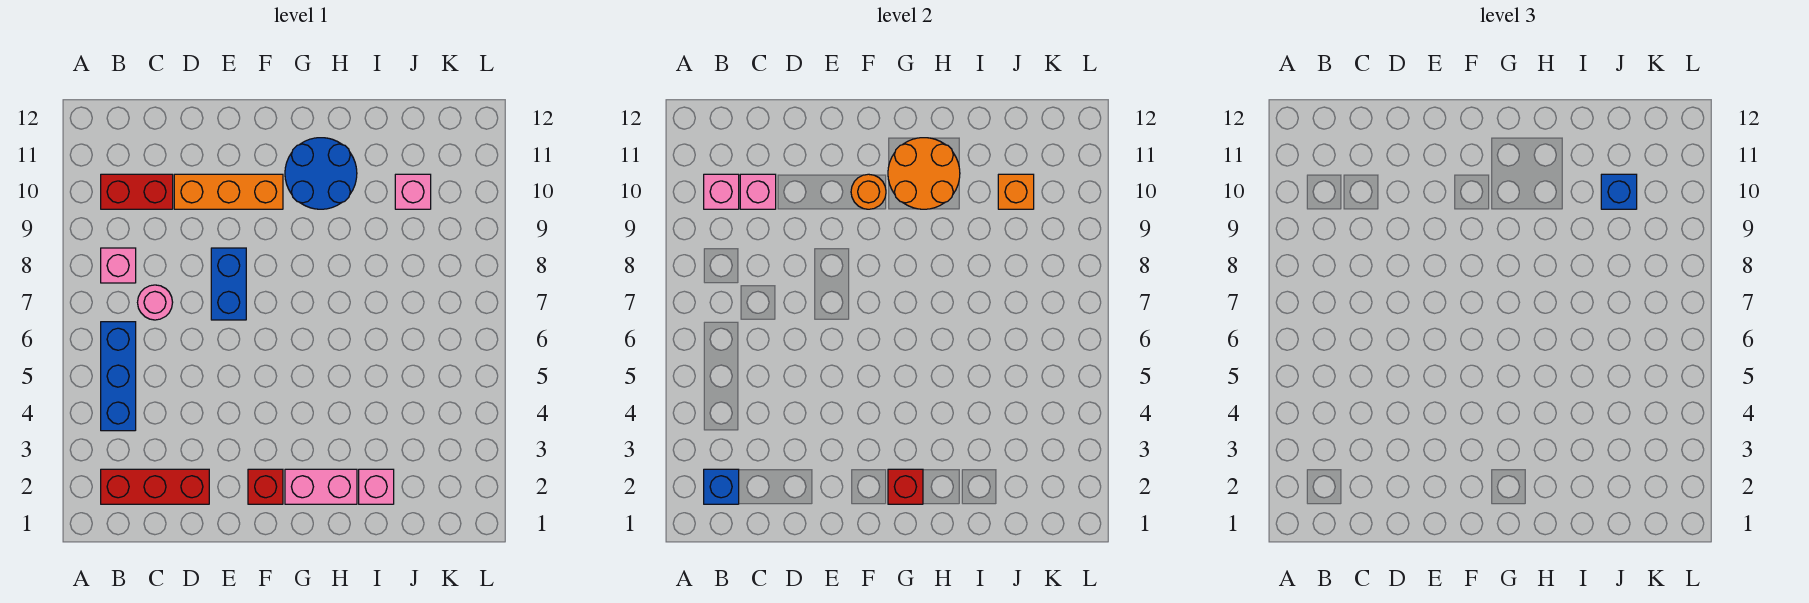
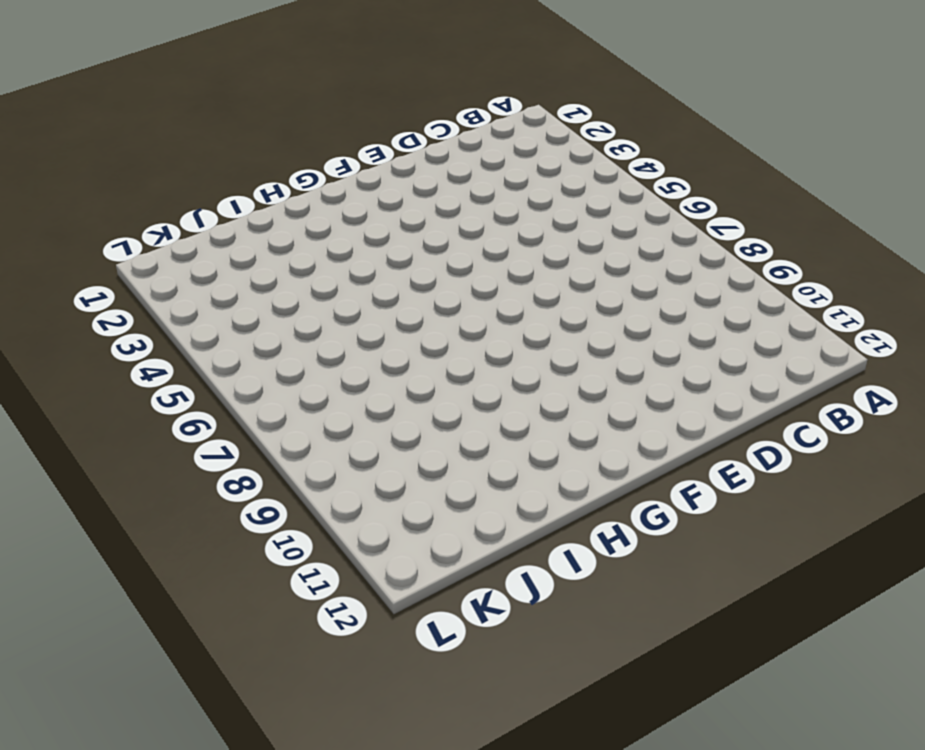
none -> red 1x3 brick [101,469,209,504]
none -> blue 1x3 brick [101,322,136,431]
none -> pink 1x1 brick [101,248,136,283]

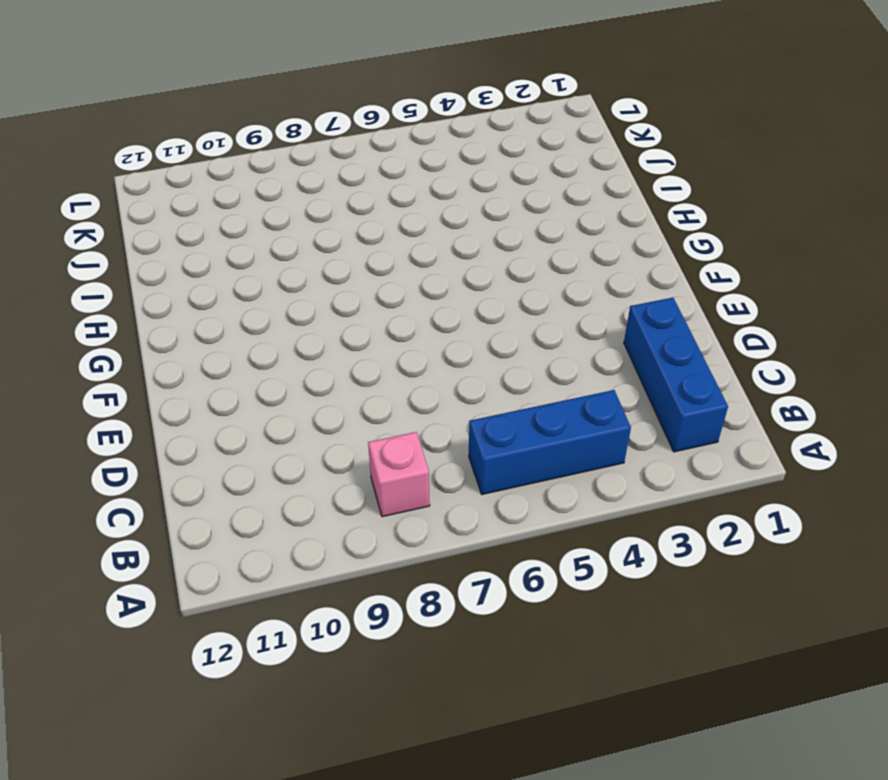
blue 1x3 brick [624,297,728,452] -> red 1x3 brick [101,469,209,504]
none -> red 1x2 brick [101,174,173,209]
none -> pink 1x1 round brick [138,285,173,320]
none -> orange 1x3 brick [174,174,283,209]

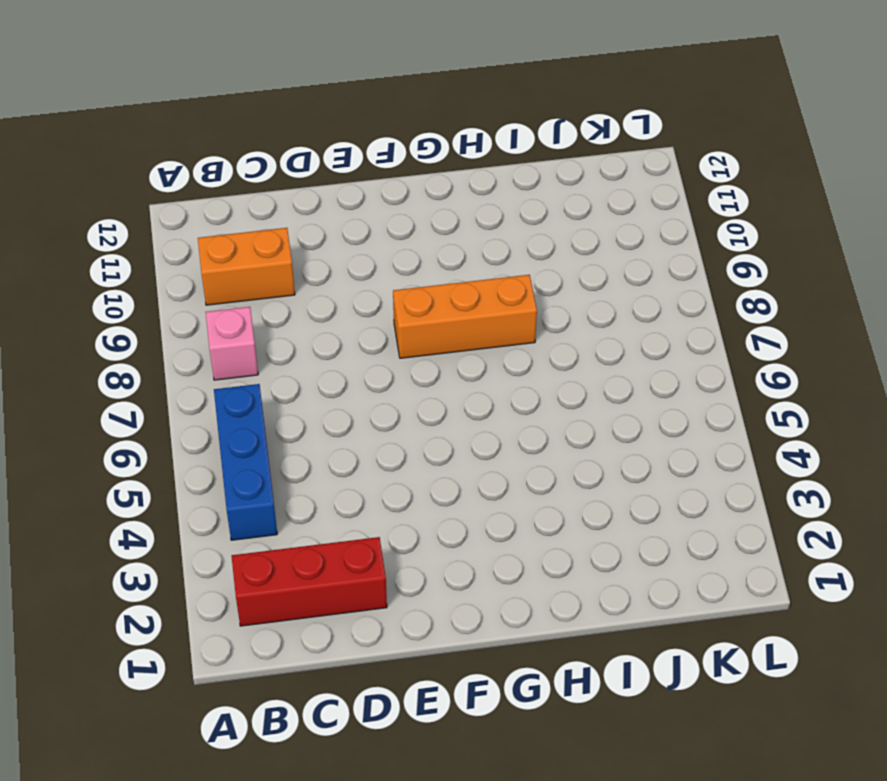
orange 1x2 brick [198,228,295,305] -> red 1x2 brick [101,174,173,209]
orange 1x3 brick [393,275,537,358] -> orange 1x3 brick moved to [174,174,283,209]
none -> pink 1x1 round brick [138,285,173,320]
none -> blue 1x2 brick [211,248,246,320]
none -> red 1x1 brick [248,469,283,504]

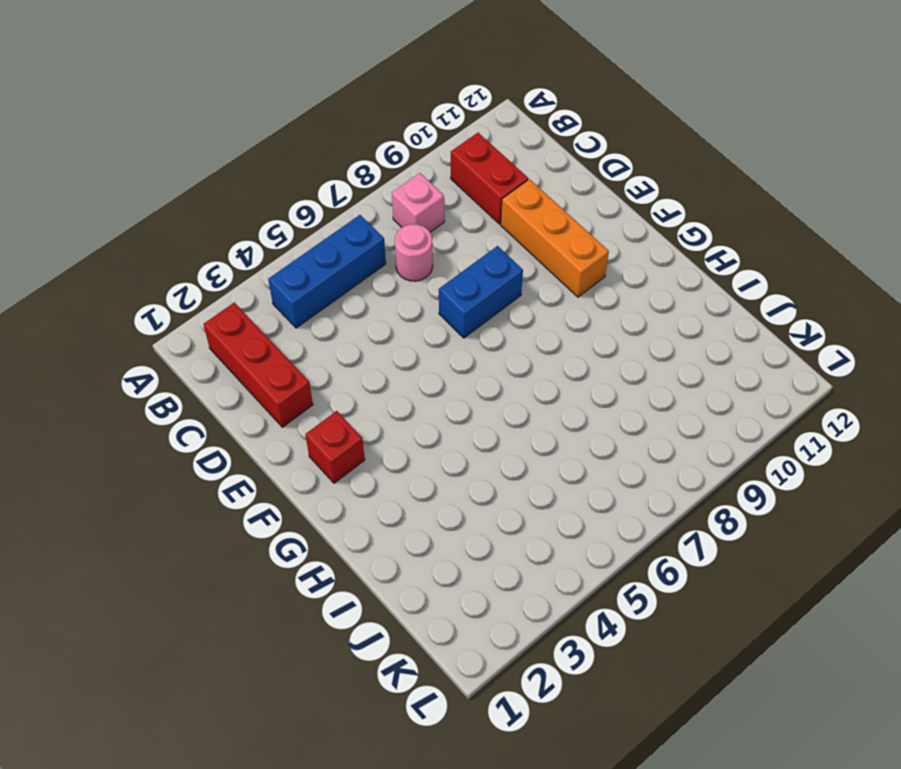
none -> pink 1x2 brick [285,469,357,504]
none -> blue 2x2 round brick [285,138,357,209]
none -> pink 1x1 brick [359,469,394,504]

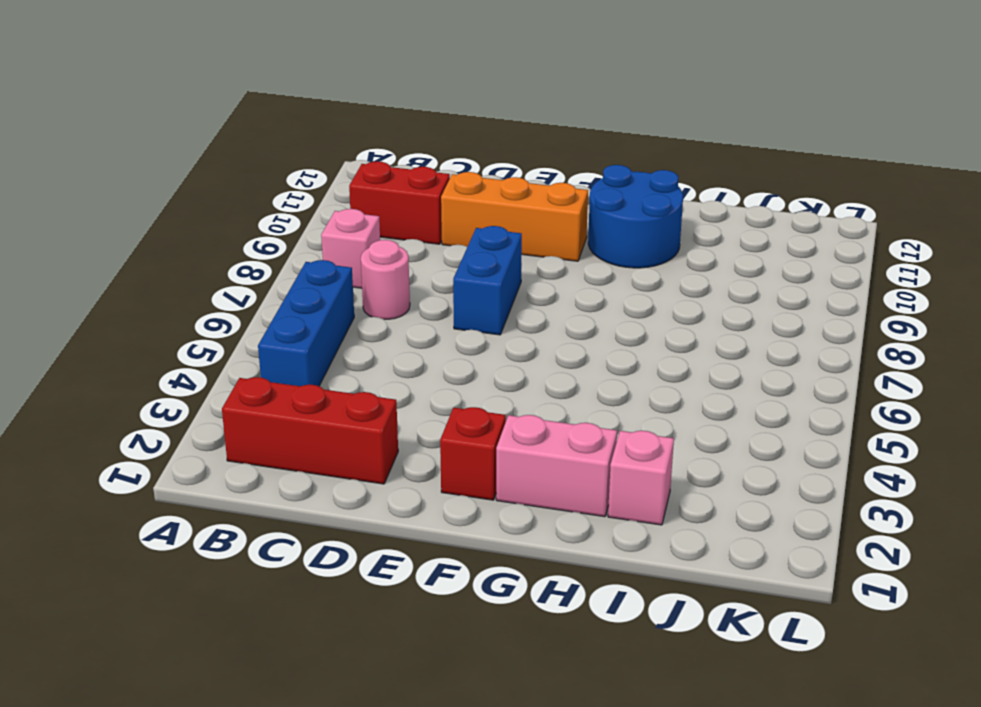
none -> pink 1x1 brick [395,174,431,209]
none -> blue 1x1 brick [704,469,739,504]
none -> pink 1x1 brick [704,174,739,209]

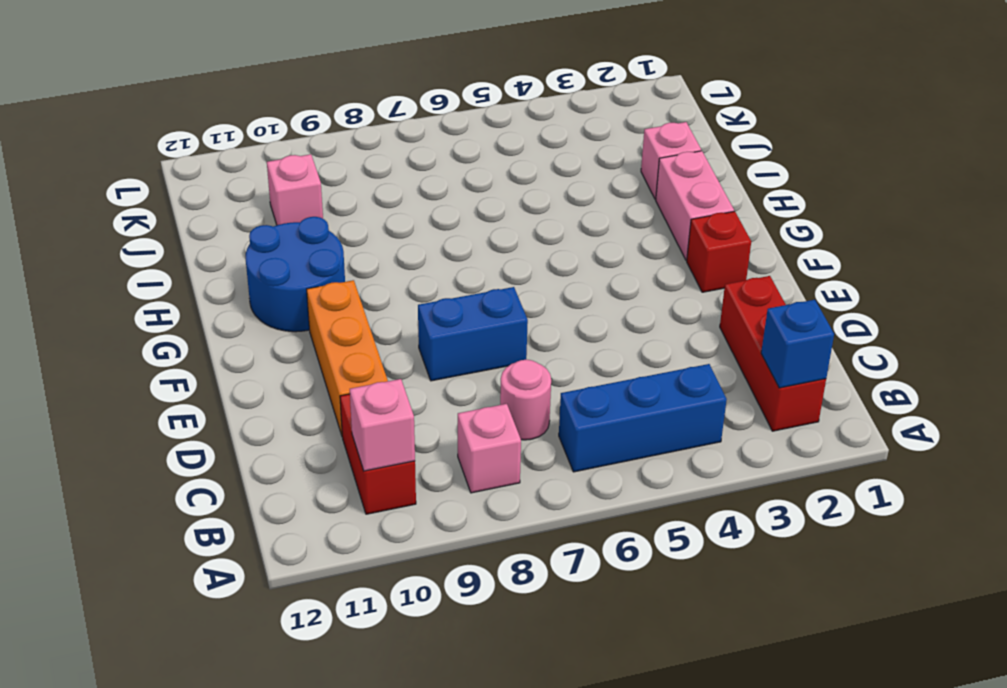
none -> pink 1x1 brick [740,174,776,209]
none -> orange 1x1 round brick [851,174,886,209]
none -> red 1x1 brick [888,469,923,504]

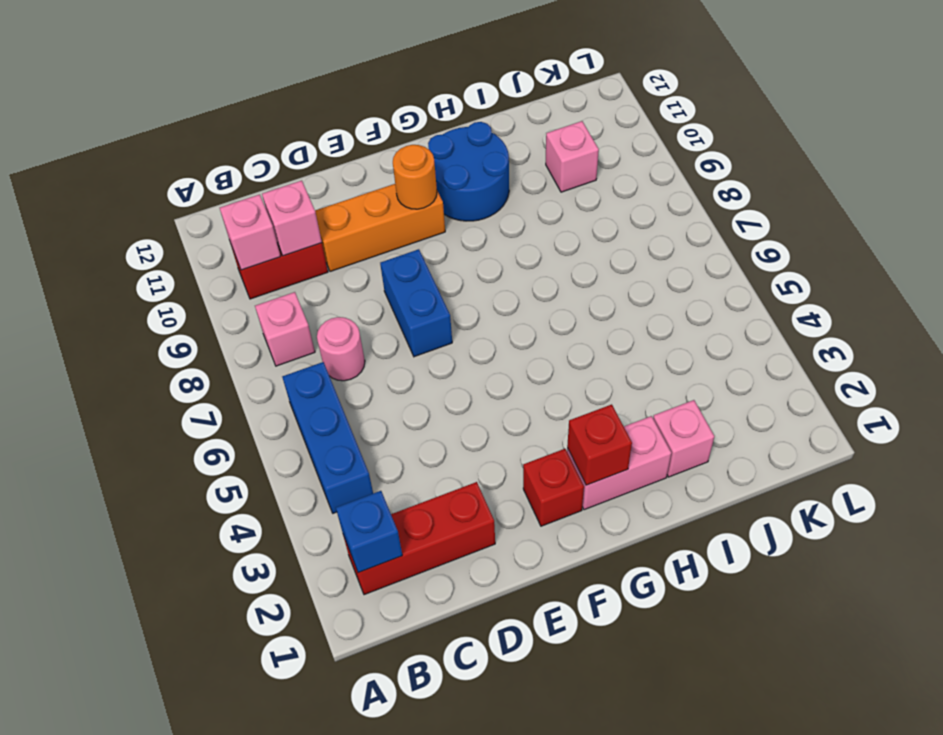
none -> orange 2x2 round brick [888,138,960,209]
none -> orange 1x1 brick [998,174,1034,209]
none -> blue 1x1 brick [1601,174,1637,209]

